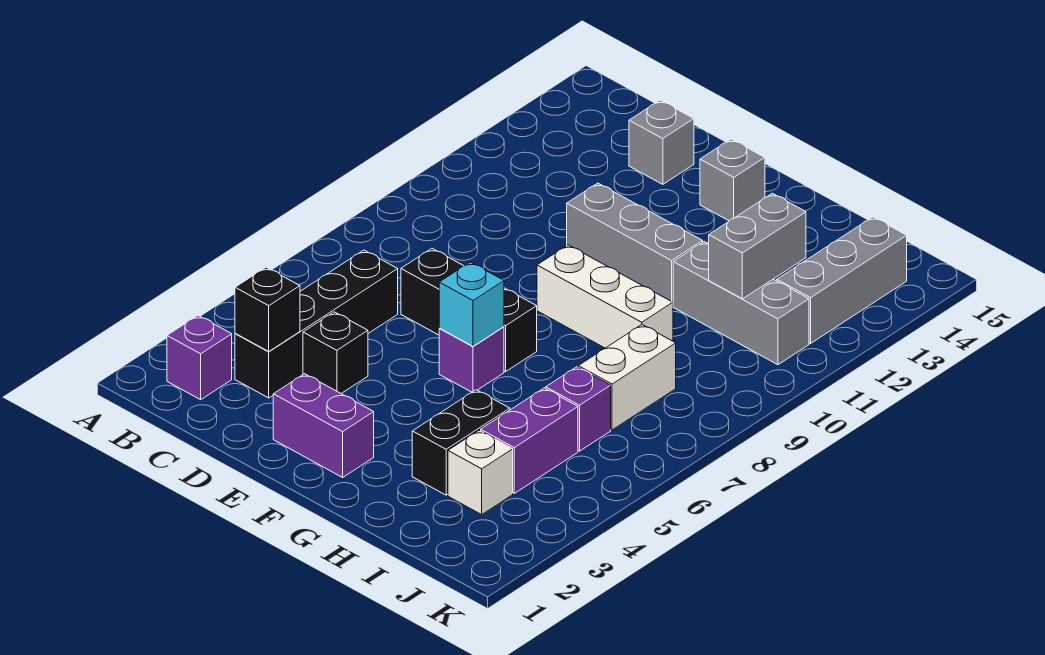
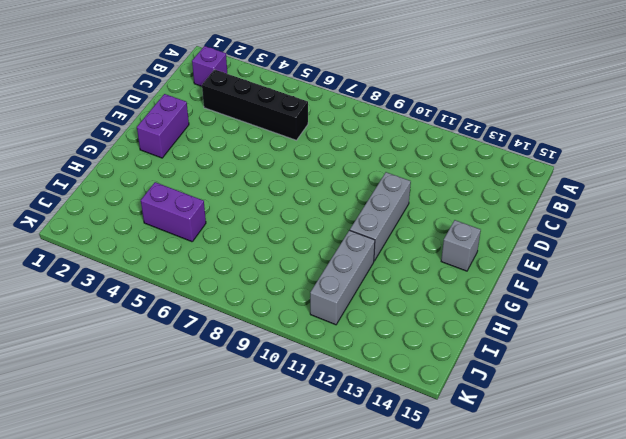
none -> black 1x1 brick [303,312,368,393]
none -> black 1x3 brick [401,249,537,372]
none -> grey 1x1 brick [629,100,694,184]

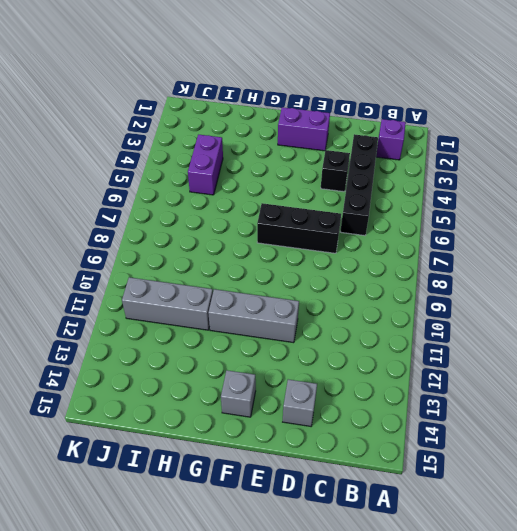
none -> purple 1x1 brick [439,327,504,392]
none -> white 1x3 brick [537,245,673,348]
none -> black 1x2 brick [412,390,510,495]

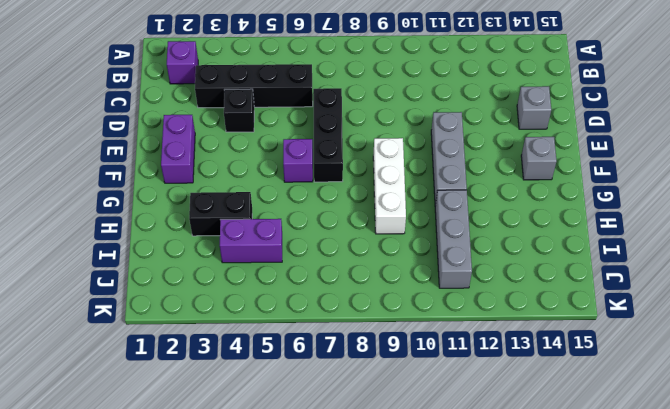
none -> white 1x1 brick [448,431,513,515]
none -> purple 1x1 brick [546,367,611,451]
none -> white 1x2 brick [578,325,676,430]

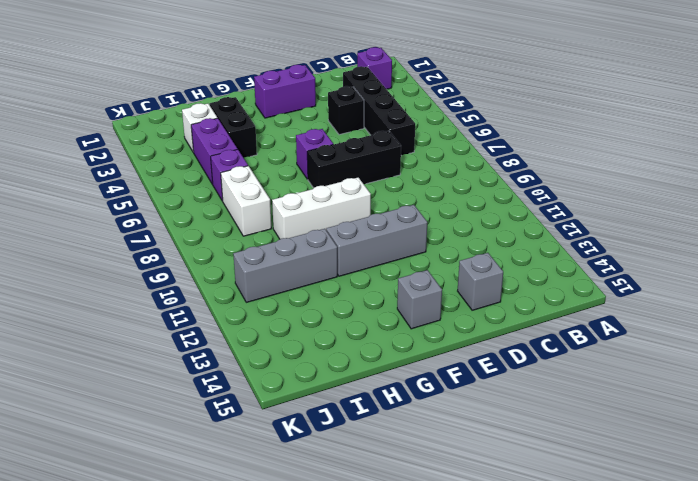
none -> grey 1x3 brick [777,217,907,343]
none -> black 1x1 brick [235,267,300,351]
none -> cyan 1x1 brick [439,262,504,346]

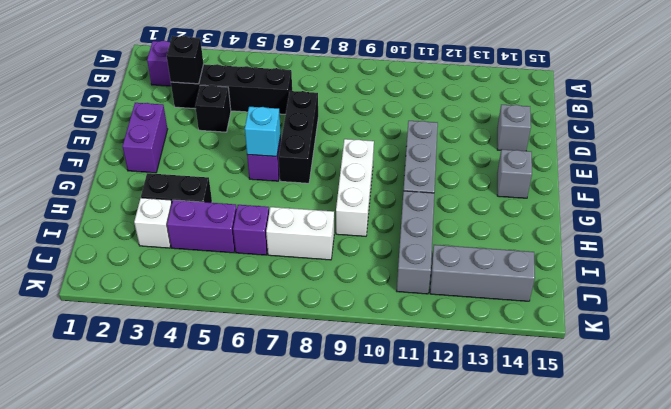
none -> grey 1x2 brick [709,193,806,299]

